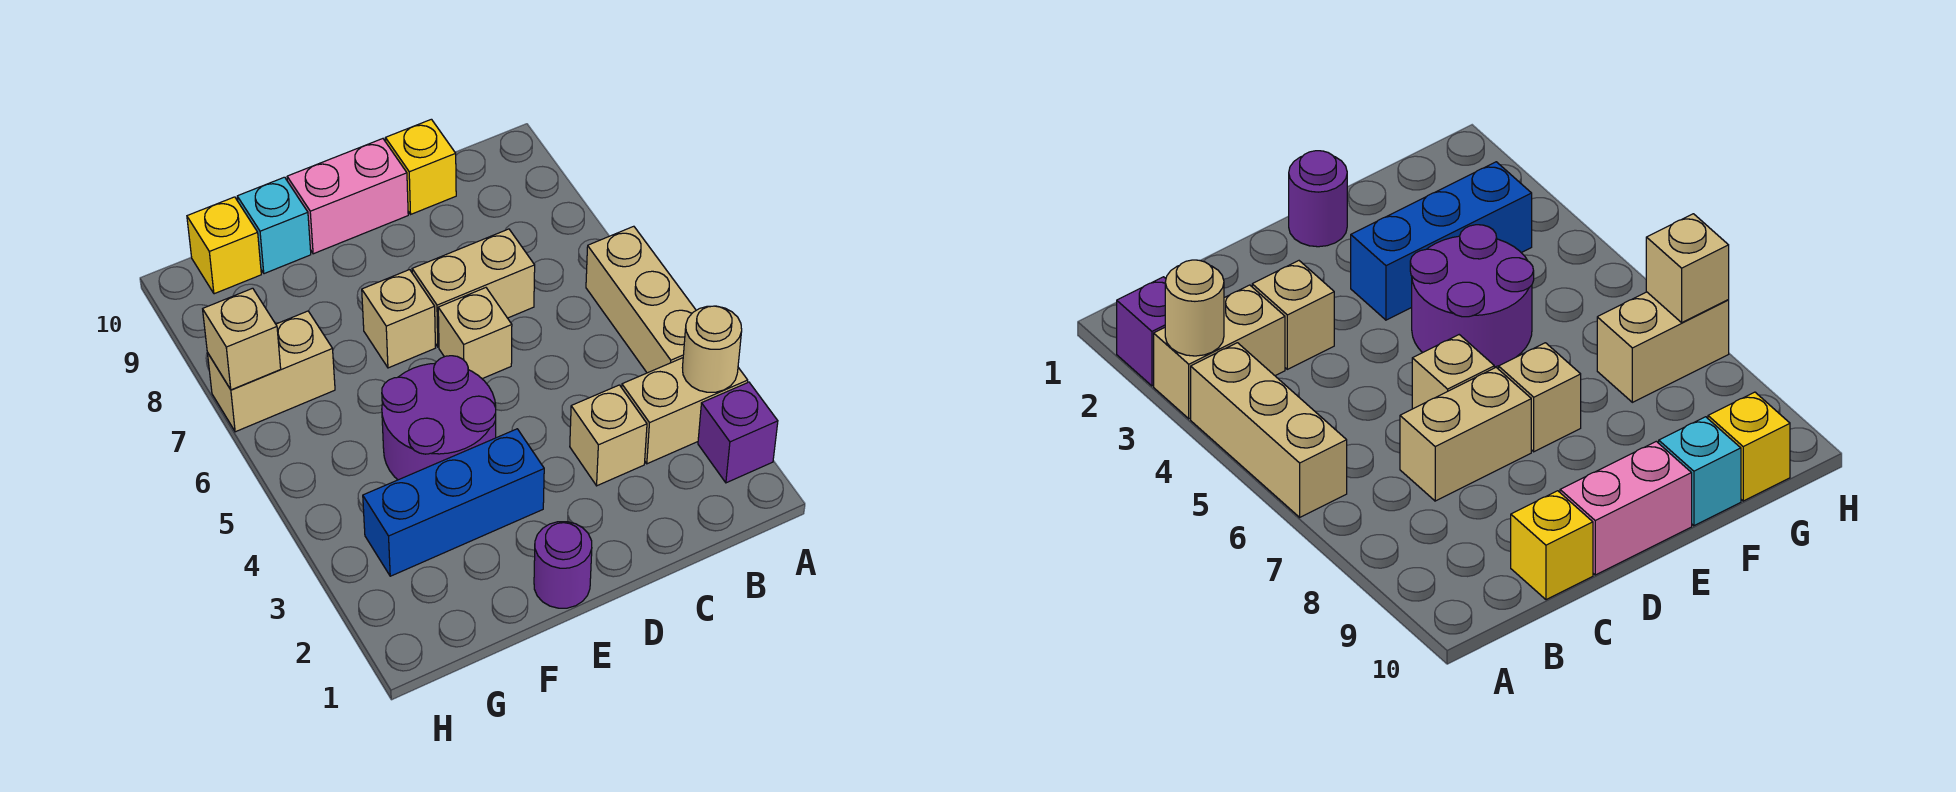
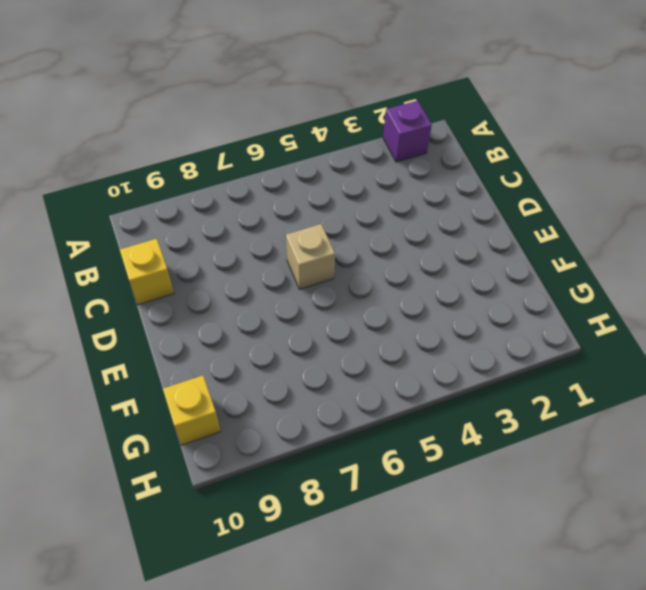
none -> tan 1x2 brick [622,358,748,464]
none -> tan 1x3 brick [586,226,696,373]
none -> tan 1x1 brick [570,385,647,486]

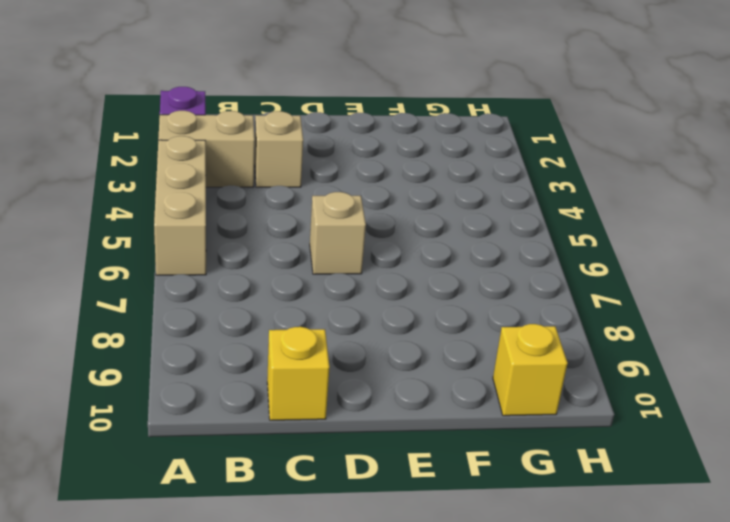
none -> tan 1x2 brick [412,229,535,347]
none -> pink 1x2 brick [287,139,408,254]
none -> purple 1x1 round brick [534,522,592,608]

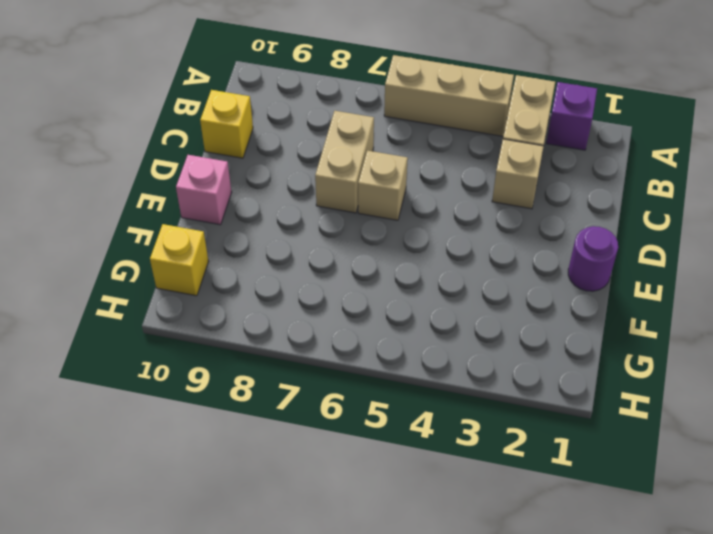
pink 1x1 brick [176,155,232,225] -> pink 1x2 brick [287,139,408,254]
none -> blue 1x3 brick [363,429,544,576]
none -> purple 2x2 round brick [382,356,496,480]
none -> tan 1x1 brick [362,270,435,368]

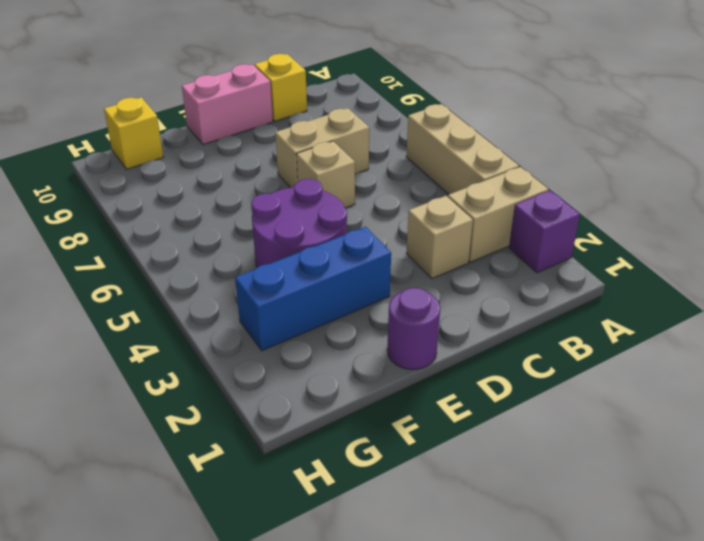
none -> tan 1x1 brick [362,270,435,368]
none -> cyan 1x1 brick [237,177,311,274]
none -> tan 1x2 brick [207,311,335,432]

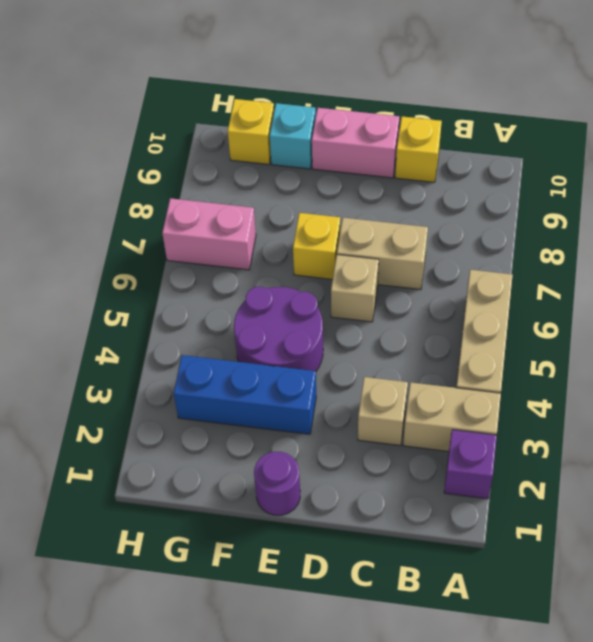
yellow 1x1 brick [293,213,340,279] -> tan 1x1 brick [362,270,435,368]
pink 1x2 brick [162,198,256,270] -> tan 1x2 brick [207,311,335,432]
none -> tan 1x1 round brick [682,306,742,392]
none -> tan 1x1 brick [203,288,281,390]

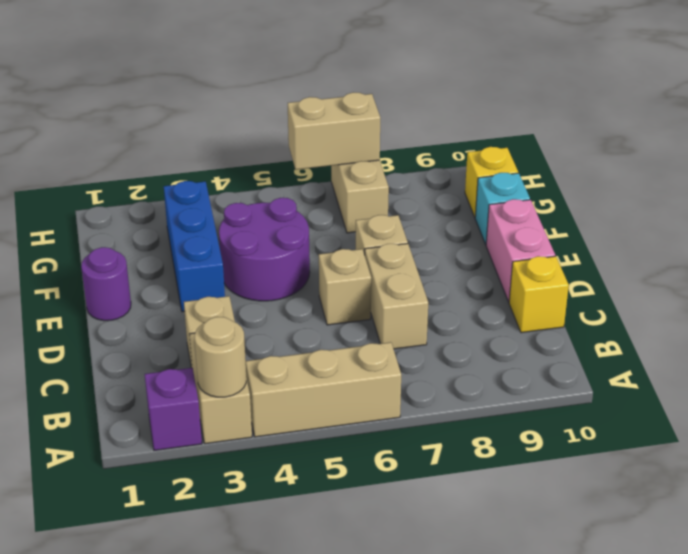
tan 1x2 brick [288,92,380,170] -> tan 1x1 brick [203,288,281,390]

